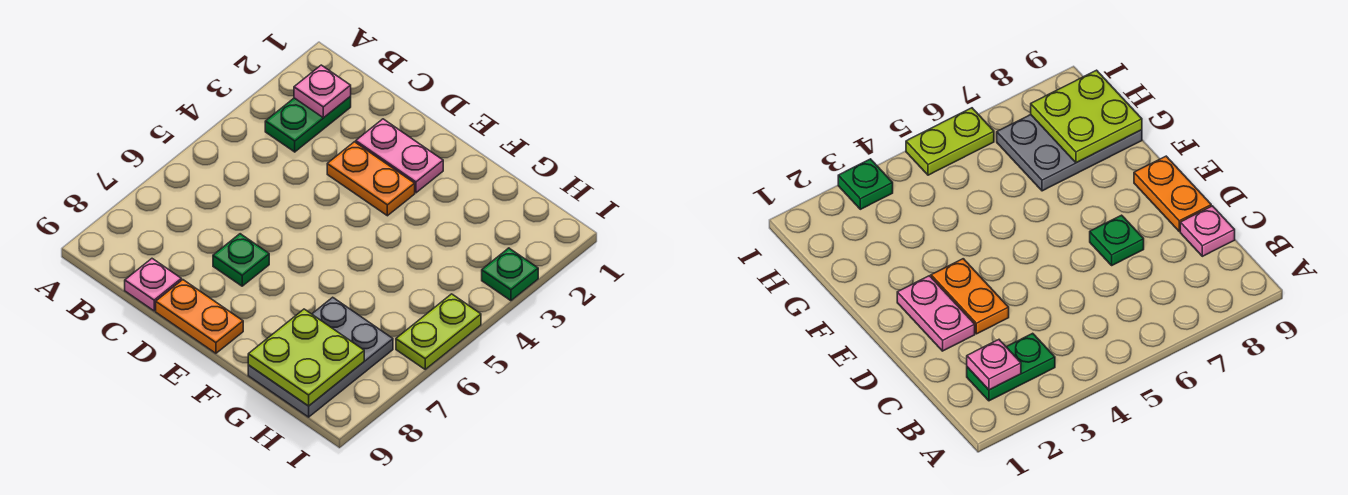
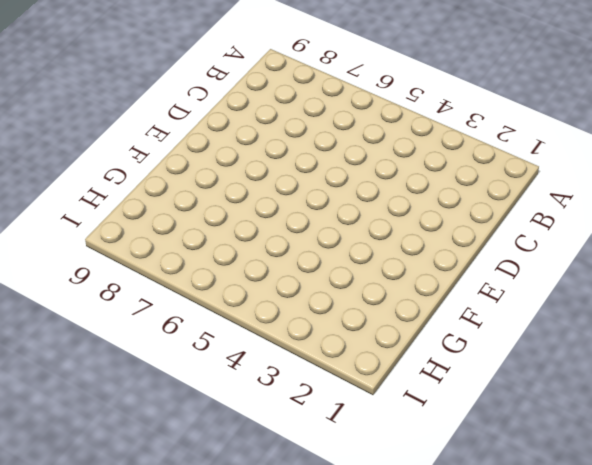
none -> green 1x2 plate [265,97,351,152]
none -> pink 1x1 plate [125,259,181,311]

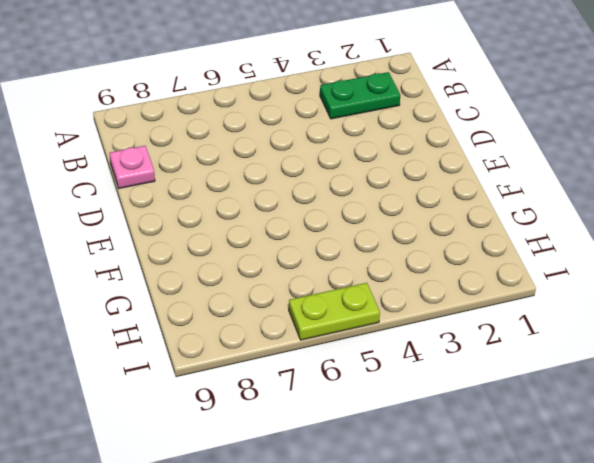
none -> pink 1x2 plate [356,119,443,193]
none -> orange 1x2 plate [327,142,415,216]

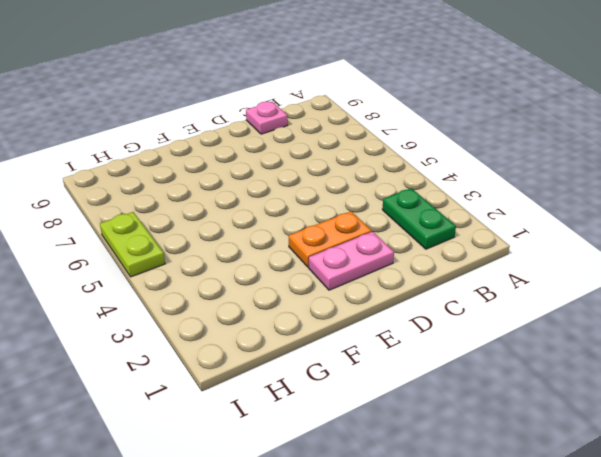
none -> green 1x1 plate [213,234,269,286]
none -> orange 1x2 plate [156,280,243,353]

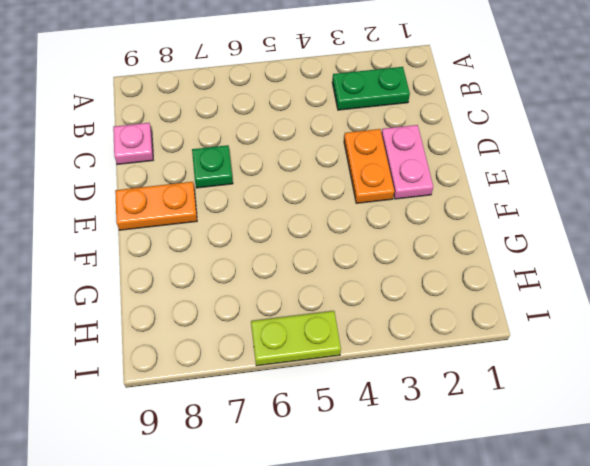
orange 1x2 plate [115,182,197,230] -> orange 1x2 plate turned to [156,280,243,353]
none -> grey 2x3 plate [248,297,393,417]
none -> green 1x1 plate [482,248,538,301]

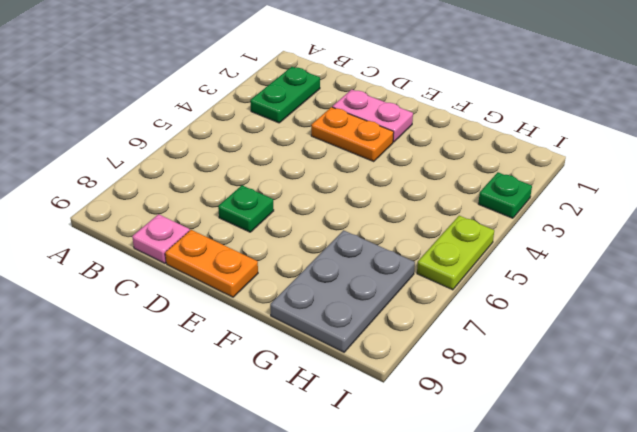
none -> pink 1x1 plate [294,65,351,118]
none -> lime 2x2 plate [248,309,364,406]

